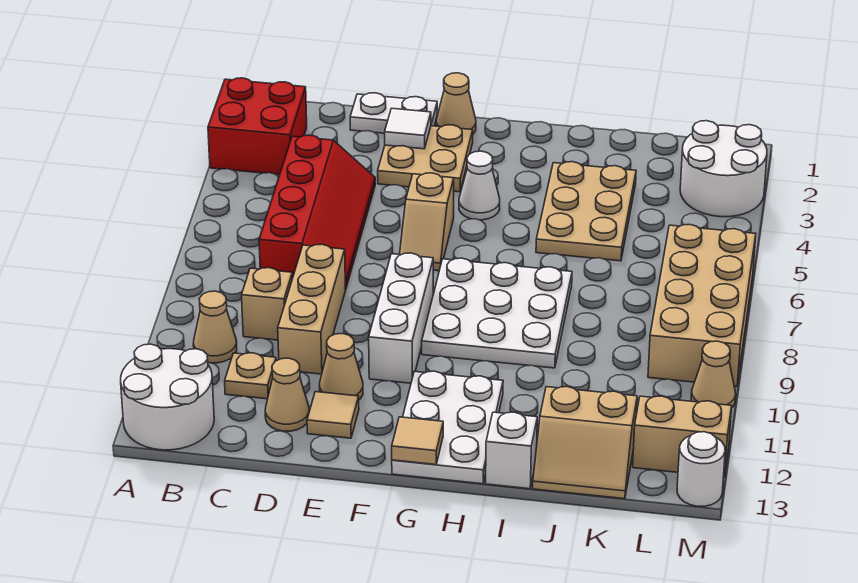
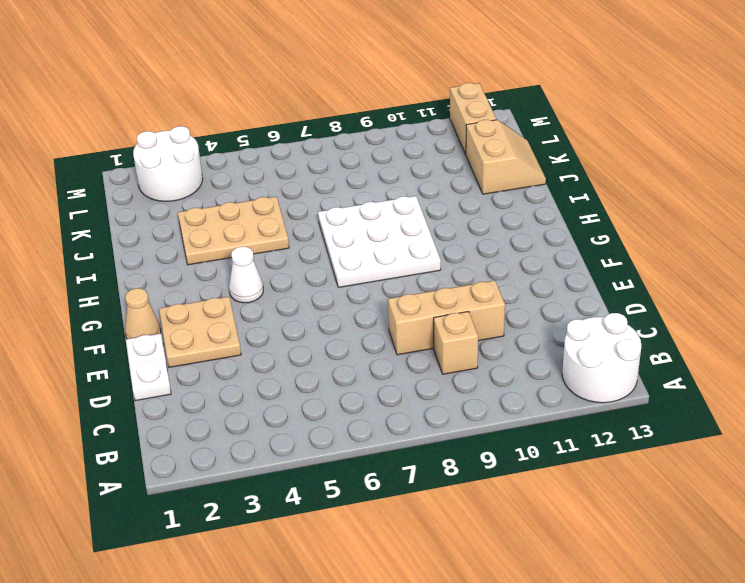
none -> red 2x2 brick [208,78,307,175]
none -> tan 1x1 cone [193,291,237,363]
none -> red 2x4 slope [259,135,375,289]

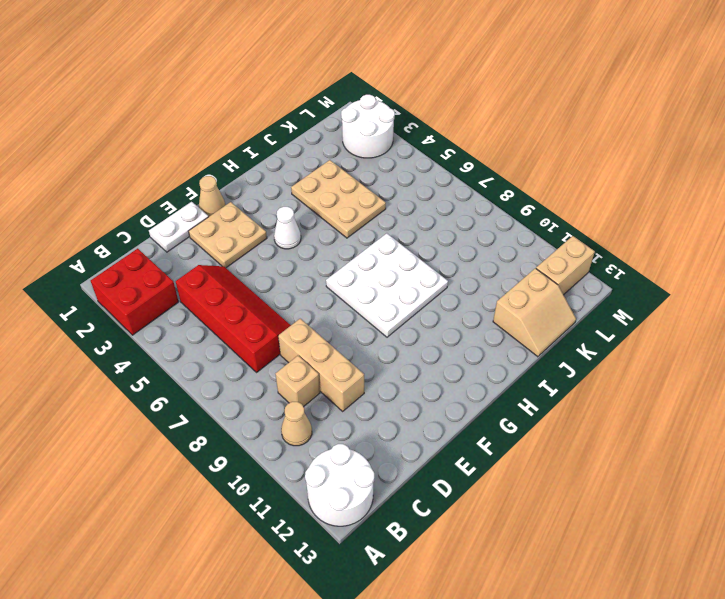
none -> tan 1x1 plate [225,353,276,399]
none -> tan 1x1 cone [265,358,309,431]
none -> tan 1x1 cone [319,334,363,400]

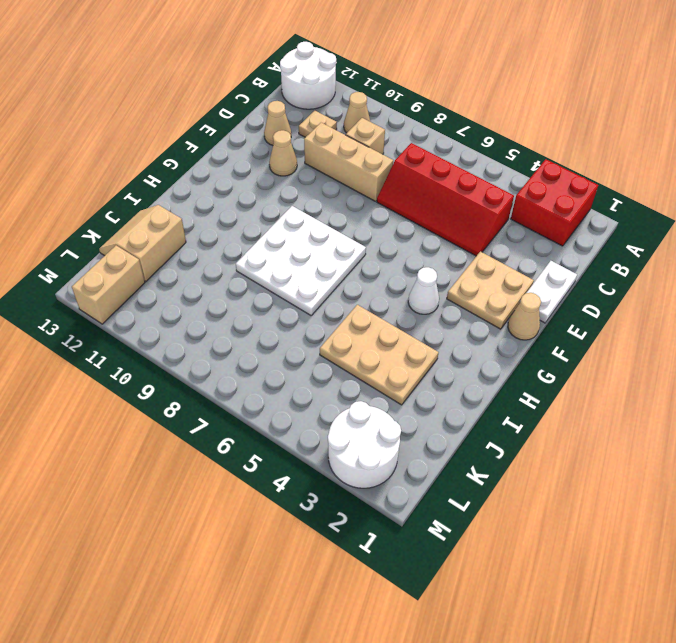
none -> tan 1x1 tile [307,392,359,438]
none -> tan 1x2 slope [400,173,454,271]
none -> white 1x3 brick [369,253,433,383]

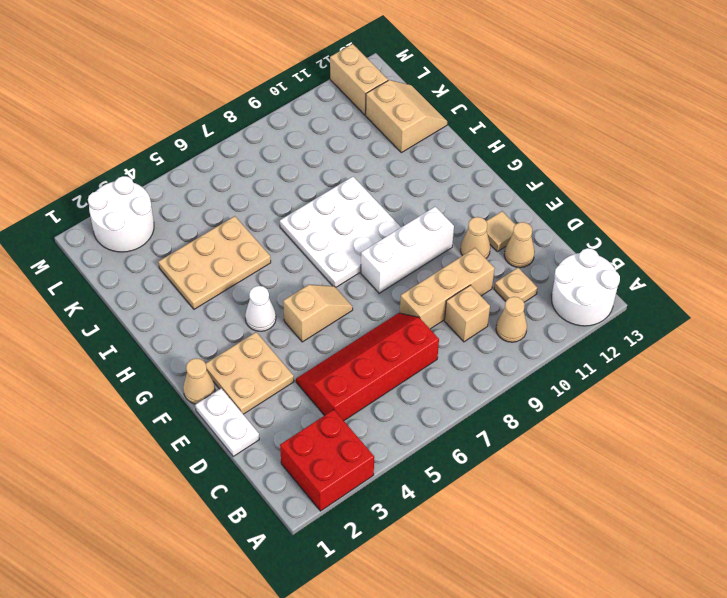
none -> white 2x3 plate [392,371,503,484]
none -> white 1x1 brick [486,412,537,489]
none -> tan 2x4 brick [648,224,756,386]

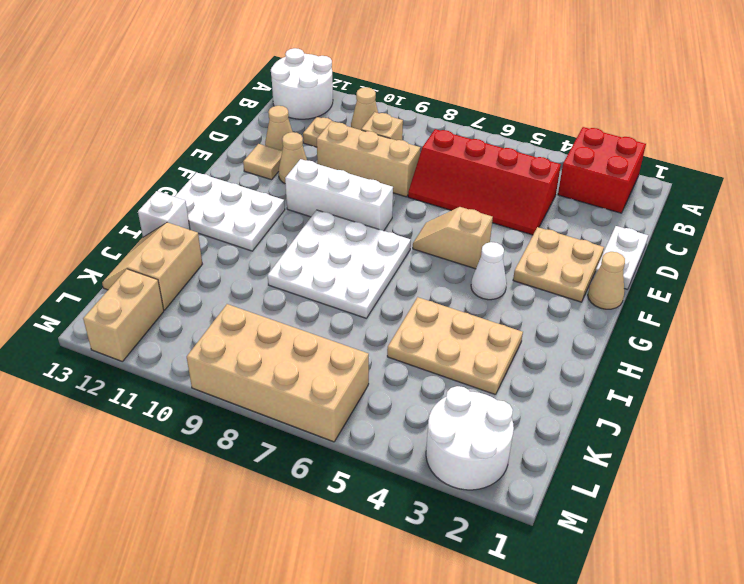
none -> tan 1x1 cone [691,341,736,407]
none -> white 1x1 round brick [677,432,725,506]
none -> white 1x1 tile [385,108,431,149]

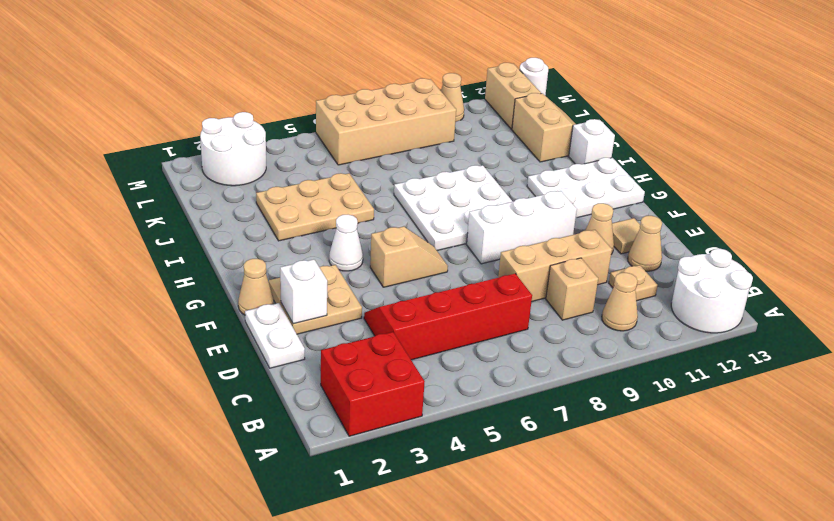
white 1x1 brick [280,259,327,324] -> white 1x1 tile [385,108,431,149]
none -> tan 1x1 tile [392,417,443,465]

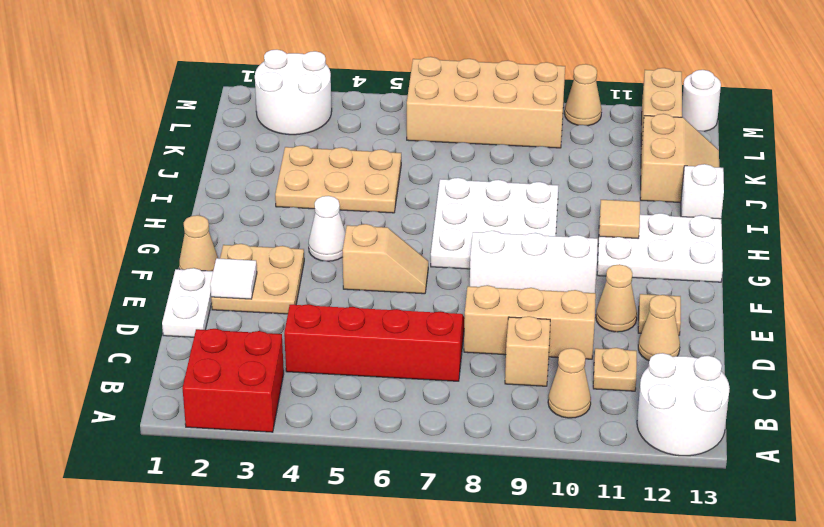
tan 1x1 tile [599,200,640,238] -> tan 1x1 tile moved to [392,417,443,465]

